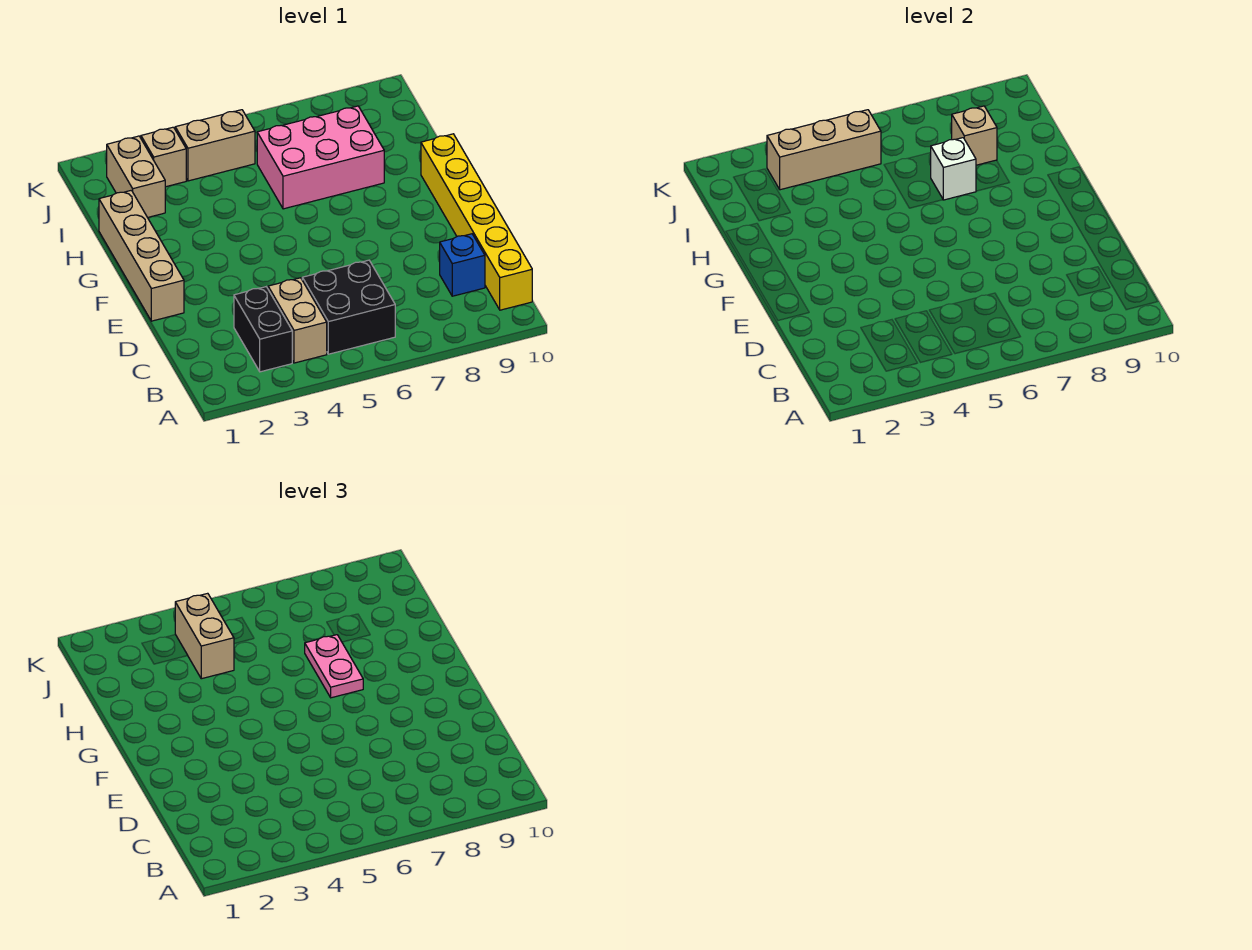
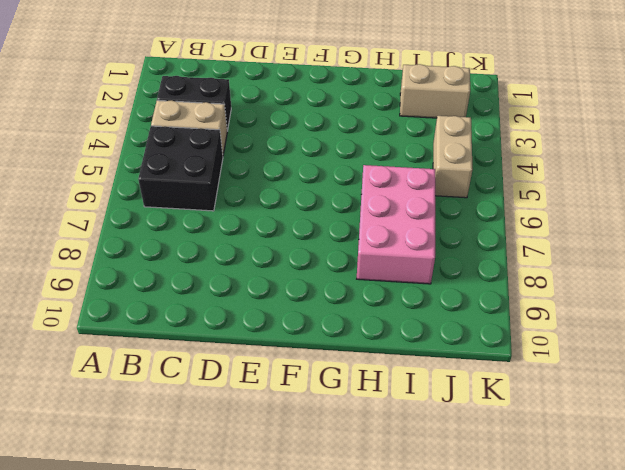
none -> yellow 1x6 brick [421,134,532,310]
none -> blue 1x1 brick [440,234,485,296]
none -> tan 1x4 brick [99,190,184,321]

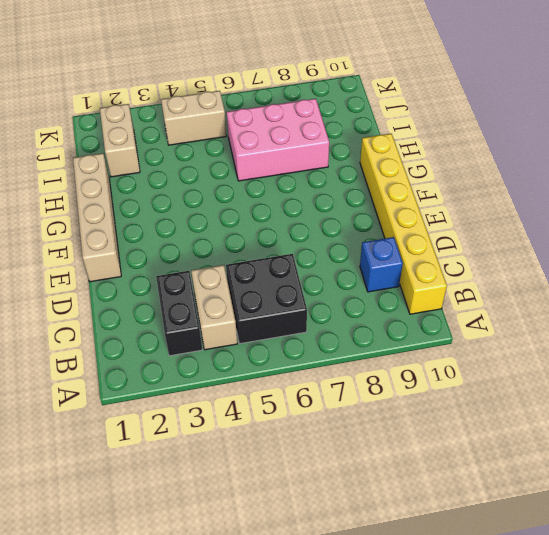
none -> tan 1x1 brick [141,127,186,187]
none -> white 1x1 brick [931,138,976,200]
none -> tan 1x1 brick [952,106,997,165]

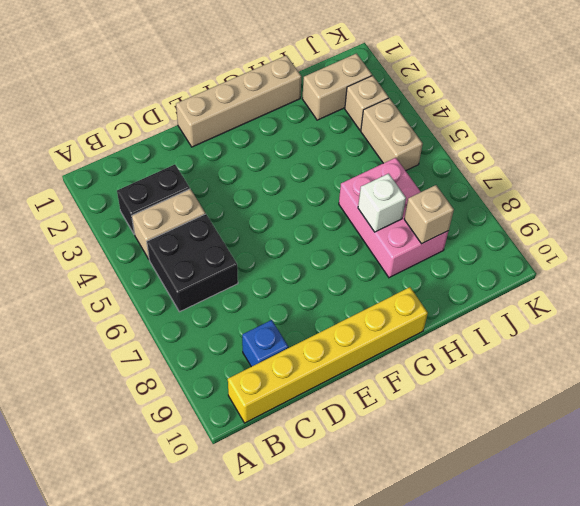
none -> tan 1x3 brick [767,110,881,190]
none -> pink 1x2 plate [305,635,363,698]
none -> tan 1x2 brick [175,593,234,679]

